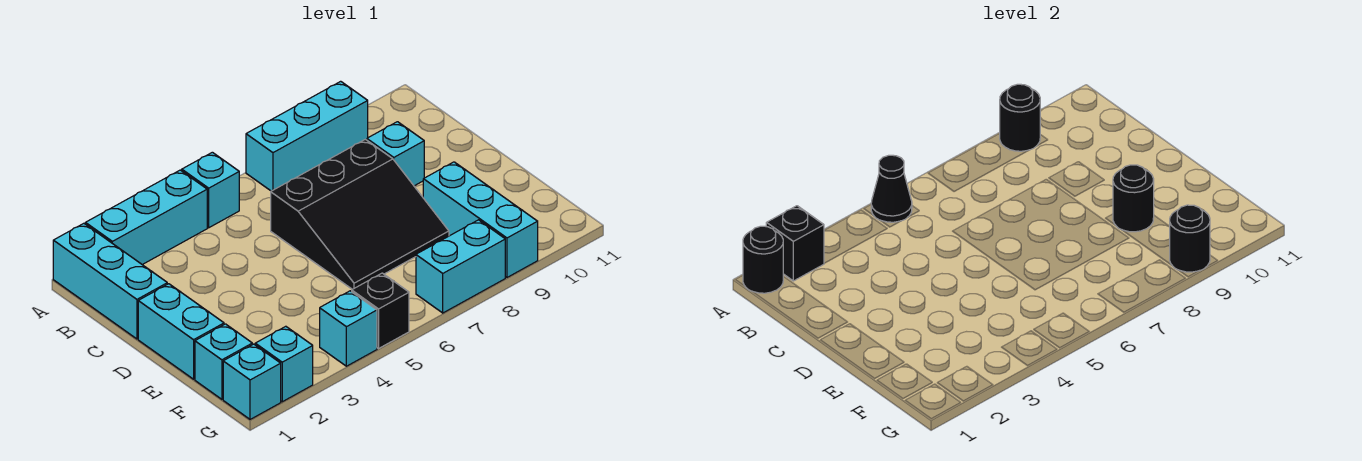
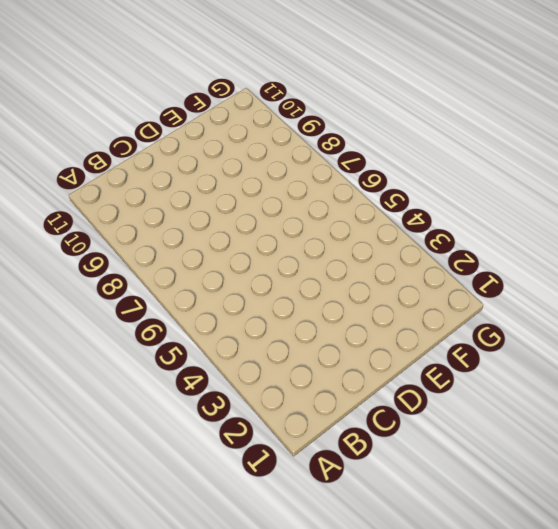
none -> cyan 1x3 brick [53,223,167,339]
none -> cyan 1x3 brick [85,170,207,265]
none -> cyan 1x1 brick [182,152,239,228]

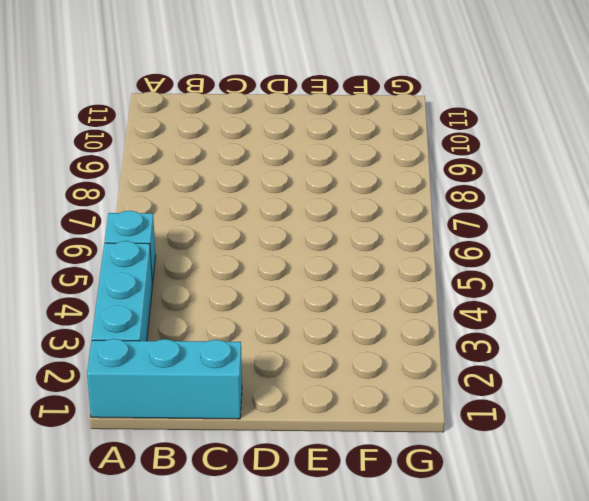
none -> cyan 1x3 brick [246,81,368,191]
none -> black 3x3 slope [271,139,449,289]
none -> cyan 1x1 brick [367,122,424,186]

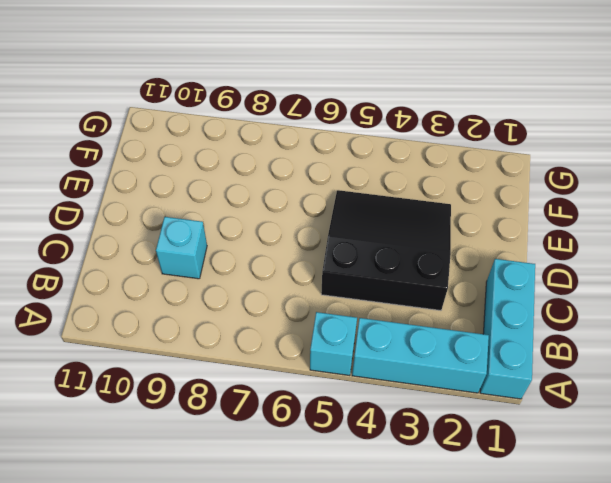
black 3x3 slope [321,190,451,310] -> black 3x3 slope moved to [271,139,449,289]
none -> cyan 1x3 brick [246,81,368,191]
none -> cyan 1x2 brick [138,284,224,379]
none -> cyan 1x3 brick [423,162,538,277]

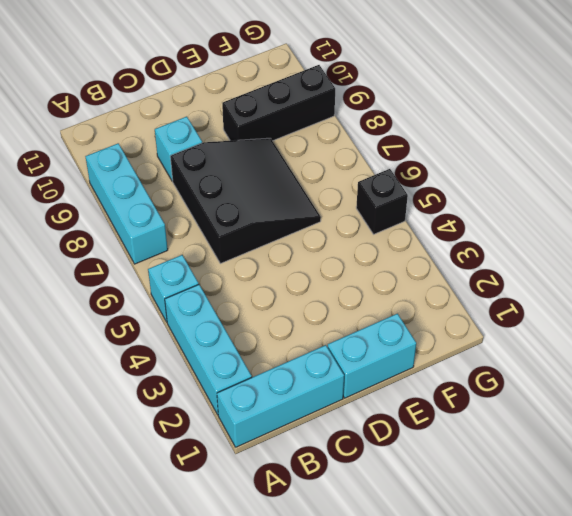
black 1x3 brick [222,65,335,141] -> cyan 1x3 brick [423,162,538,277]
none -> cyan 1x1 brick [195,324,252,399]
none -> cyan 1x1 brick [223,344,281,419]
none -> cyan 1x1 brick [255,326,313,402]

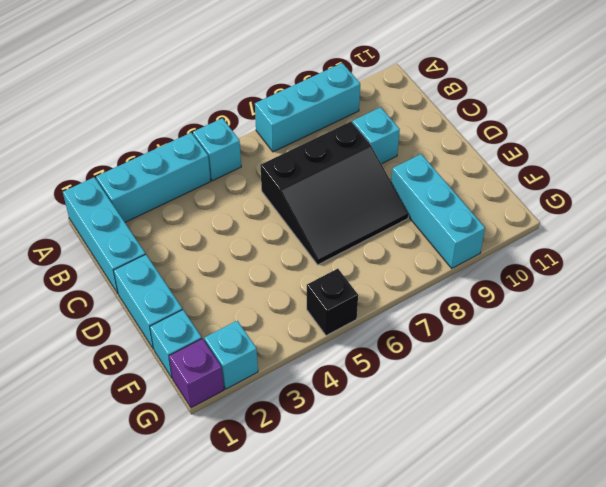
purple 1x1 brick [169,339,224,408] -> cyan 1x1 brick [223,344,281,419]
none -> cyan 1x1 brick [320,291,377,366]
none -> cyan 1x2 brick [416,220,505,313]
none -> black 1x1 round brick [743,226,783,293]

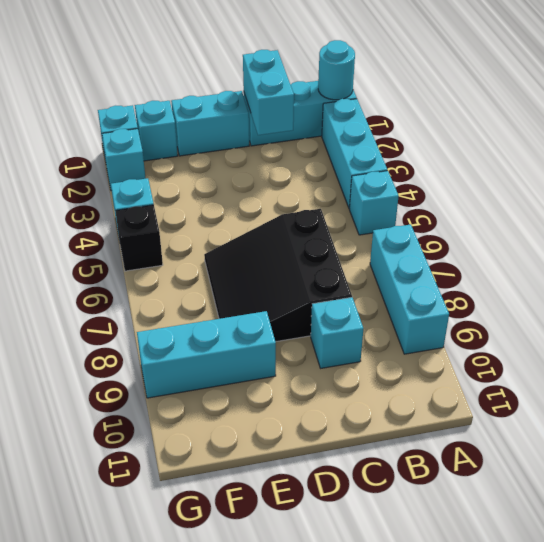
cyan 1x1 round brick [318,40,355,100] -> black 1x1 round brick [743,226,783,293]
cyan 1x2 brick [243,50,294,135] -> cyan 1x2 brick moved to [416,220,505,313]
none -> black 1x1 brick [766,206,824,281]
none -> black 1x1 cone [871,155,912,222]
none -> black 1x1 round brick [1000,84,1040,151]

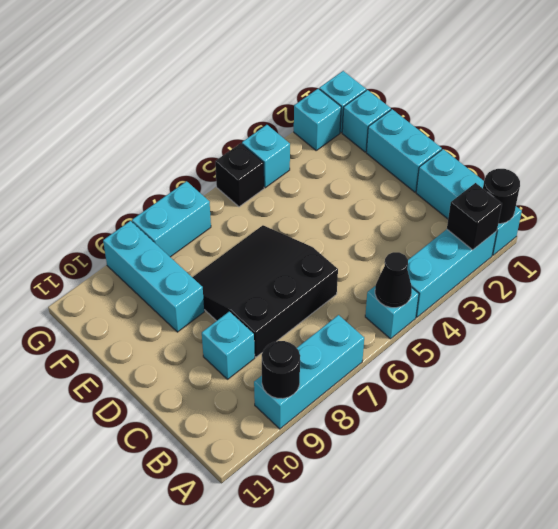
none -> black 1x1 round brick [1113,165,1154,232]
none -> black 1x1 round brick [1170,205,1210,272]

